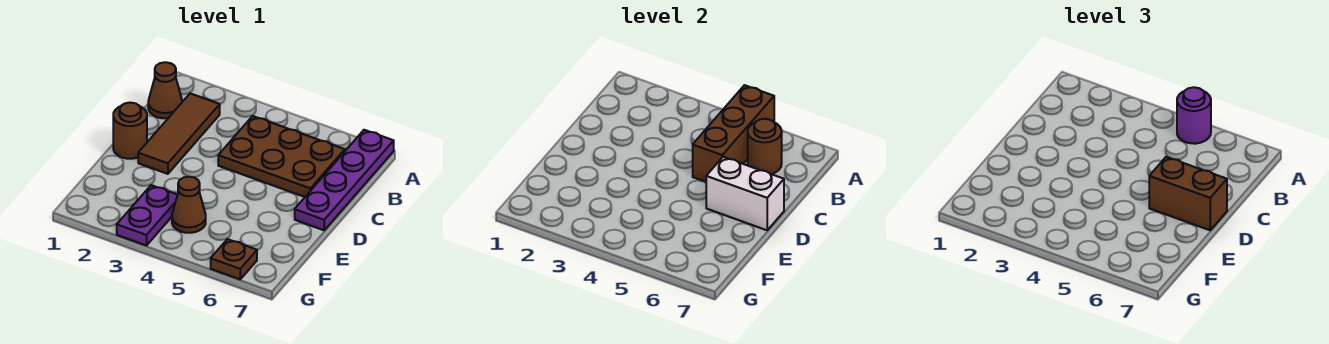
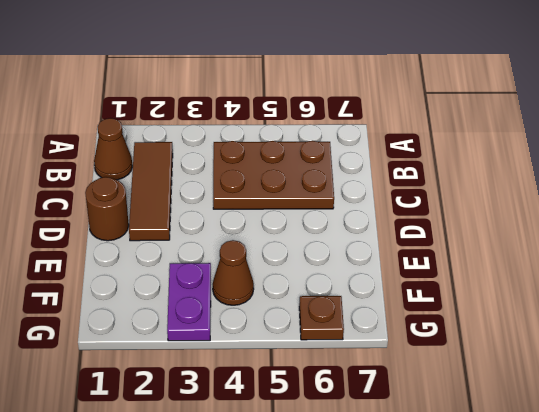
none -> purple 1x4 plate [295,130,394,230]
none -> brown 1x3 brick [693,85,774,182]
none -> brown 1x1 round brick [748,119,782,174]

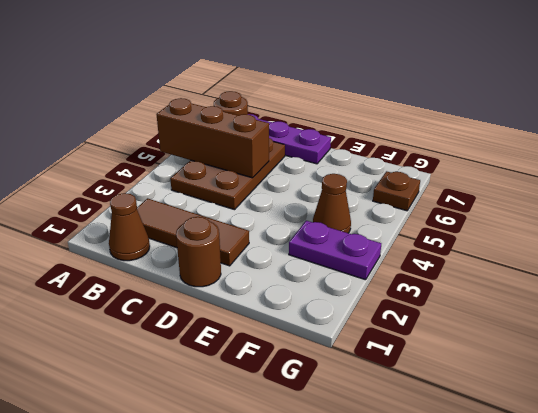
none -> white 1x2 brick [706,157,784,230]
none -> purple 1x1 round brick [1177,87,1211,144]
none -> brown 1x2 brick [1149,157,1227,230]

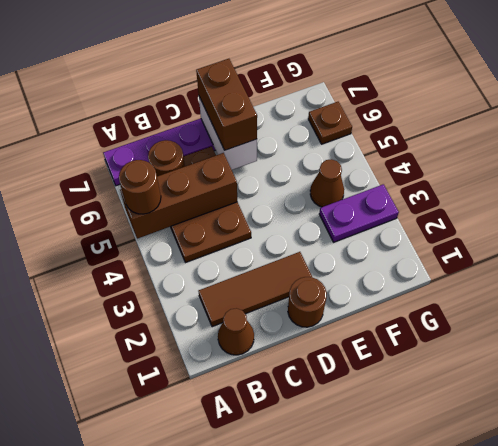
brown 1x1 round brick [119,160,161,214] -> purple 1x1 round brick [1177,87,1211,144]

